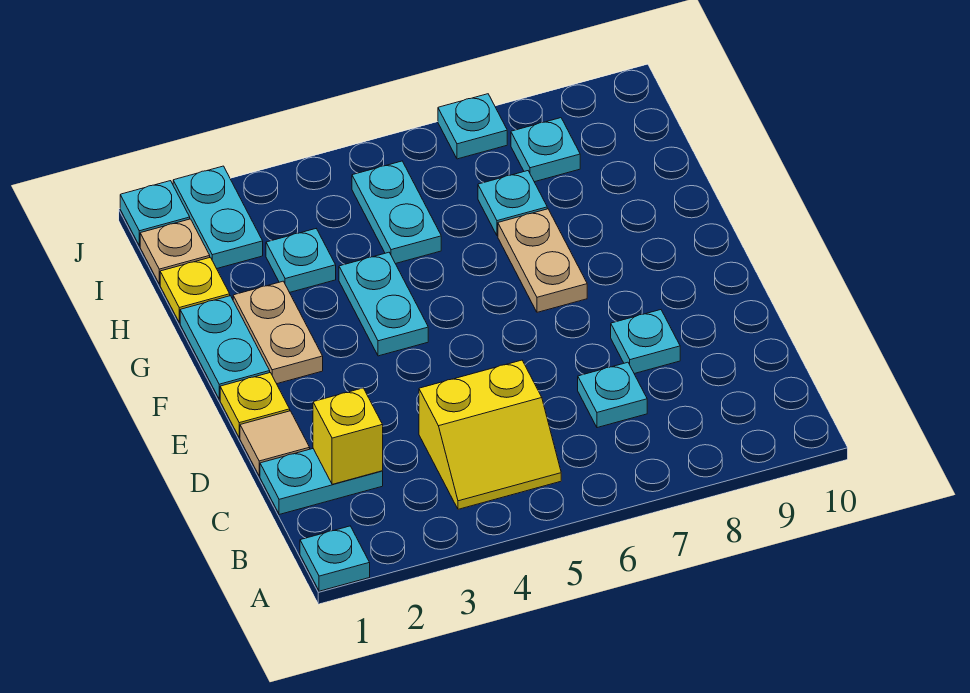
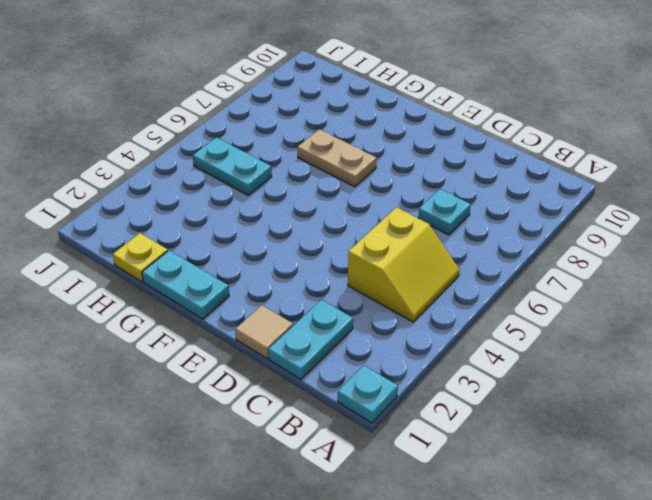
none -> cyan 1x1 plate [611,310,680,374]
none -> yellow 1x1 plate [220,373,290,438]
none -> tan 1x2 plate [233,281,323,384]

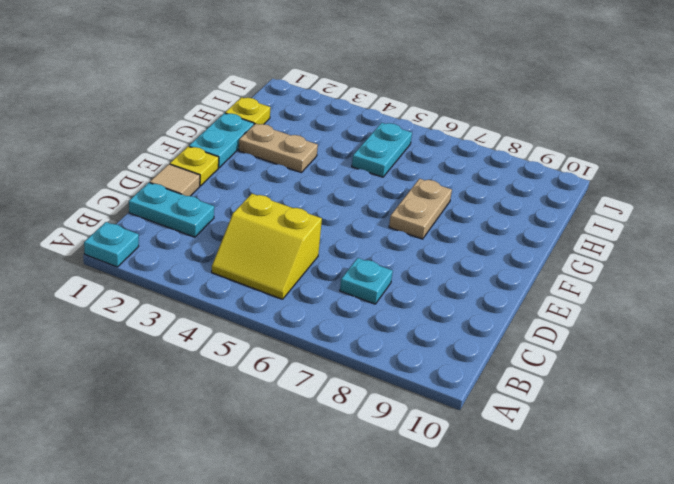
tan 1x2 plate [239,124,318,172] -> tan 1x2 plate turned to [233,281,323,384]
none -> cyan 1x1 plate [611,310,680,374]
none -> cyan 1x2 plate [339,252,428,356]
none -> cyan 1x1 plate [266,229,336,292]

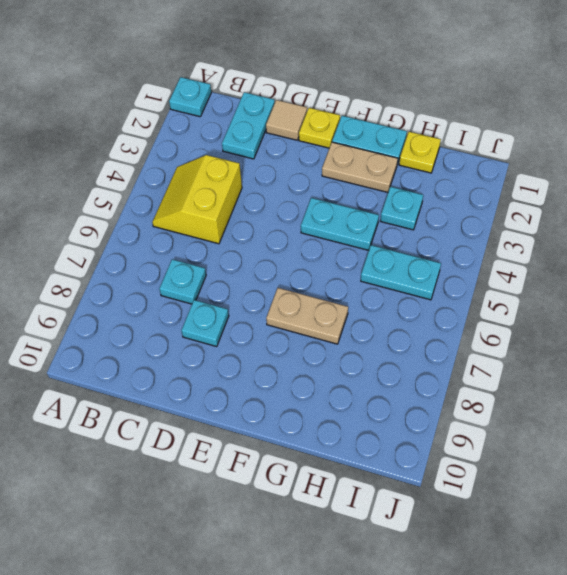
none -> cyan 1x1 plate [478,171,547,236]
none -> tan 1x1 plate [140,219,210,284]
none -> cyan 1x2 plate [173,166,263,269]

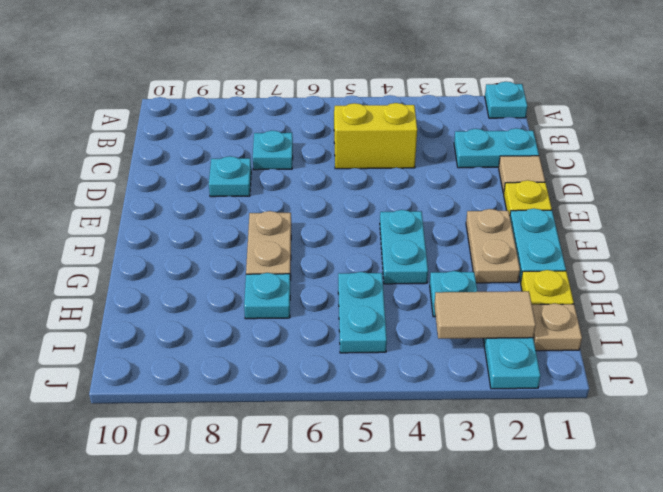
tan 1x2 tile [434,291,536,339] -> none
none -> cyan 1x1 plate [511,118,580,182]
none -> cyan 1x1 plate [120,181,190,246]
none -> cyan 1x1 plate [438,94,507,159]

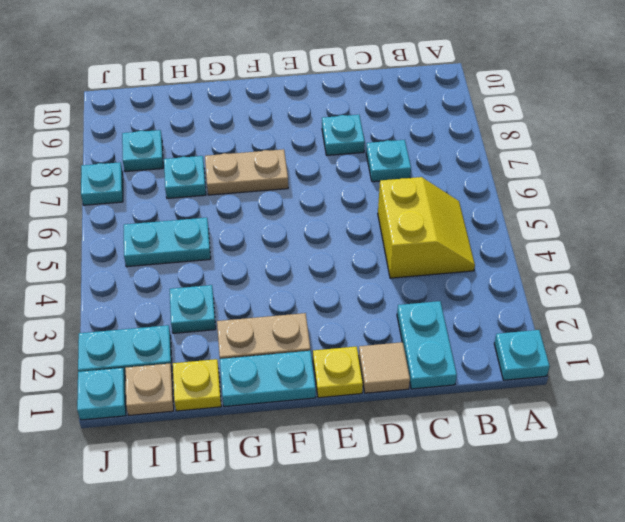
none -> cyan 1x2 plate [339,252,428,356]
none -> yellow 1x1 brick [313,388,383,484]

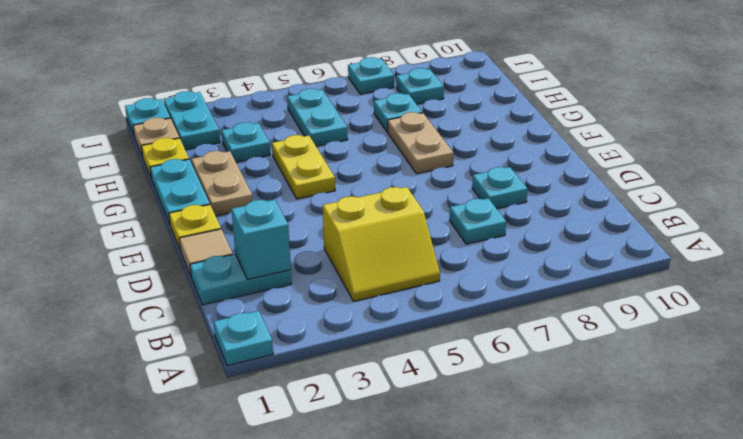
cyan 1x1 brick [232,200,291,279] -> yellow 1x1 brick [313,388,383,484]
yellow 1x2 plate [272,135,335,199] -> cyan 1x2 plate [339,252,428,356]

